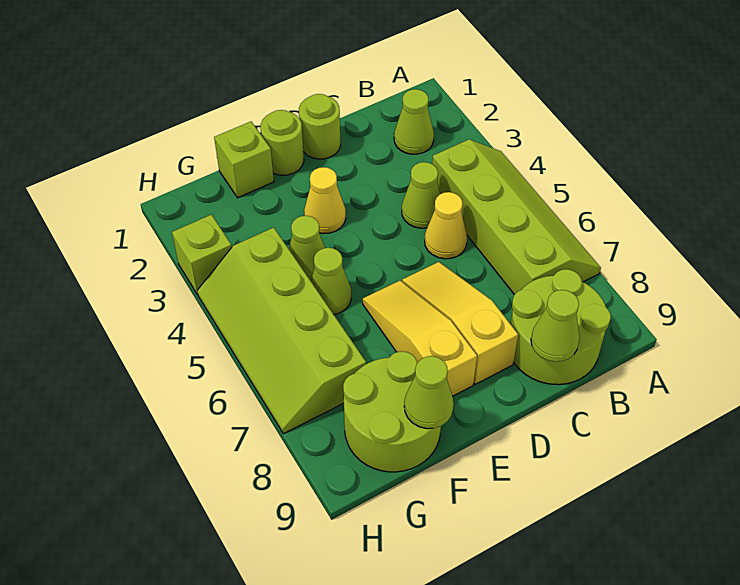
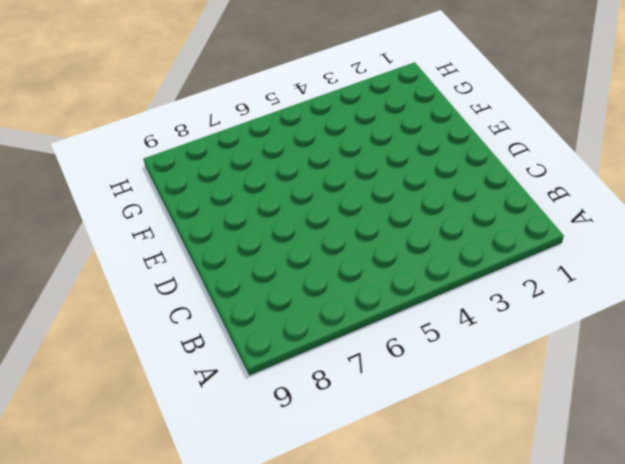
none -> lime 2x4 slope [432,139,601,295]
none -> lime 1x1 cone [394,89,434,154]
none -> lime 2x2 round brick [510,269,611,385]

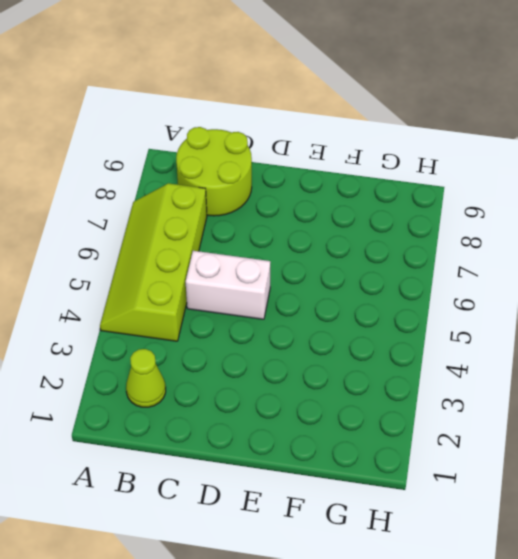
white 1x2 brick [186,251,270,319] -> yellow 1x1 cone [425,192,467,259]
none -> lime 1x1 cone [402,162,440,228]
none -> lime 1x1 round brick [299,94,341,159]
none -> yellow 1x3 slope [402,262,518,385]

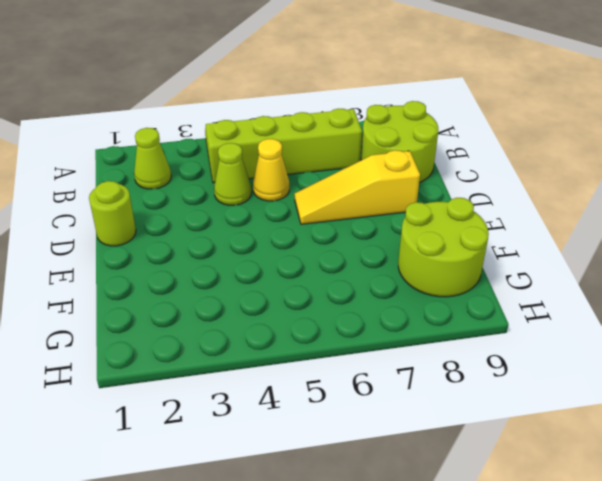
none -> lime 1x1 round brick [261,110,304,175]
none -> yellow 1x1 cone [304,167,346,234]
none -> yellow 1x3 slope [363,281,477,396]

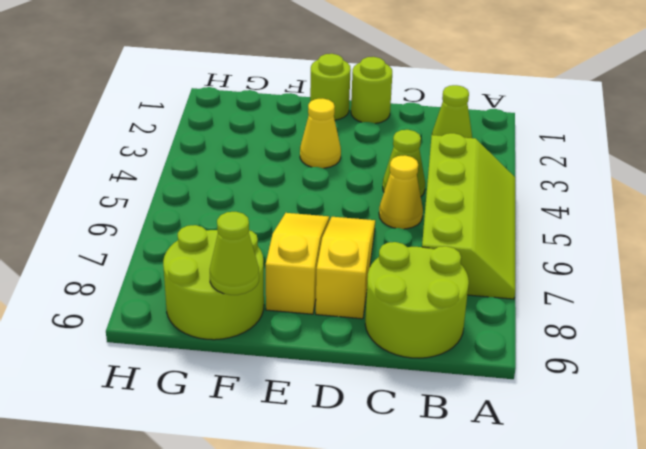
none -> lime 1x1 brick [214,122,274,198]
none -> lime 1x1 cone [289,216,325,281]
none -> lime 1x1 cone [311,248,351,315]

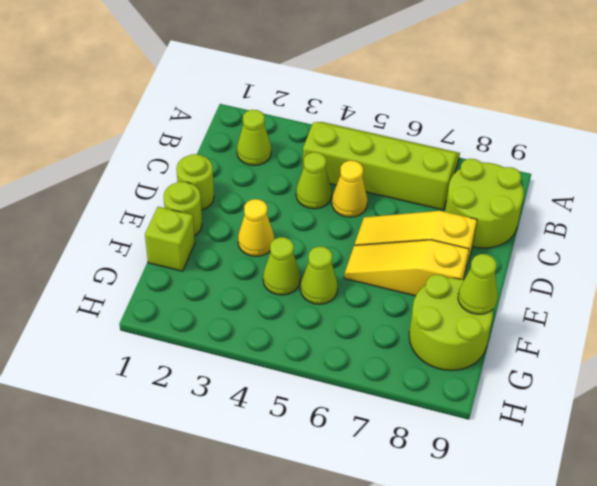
none -> lime 2x4 slope [197,227,366,434]
none -> lime 1x1 brick [172,215,232,295]
none -> lime 1x1 cone [531,290,580,362]

